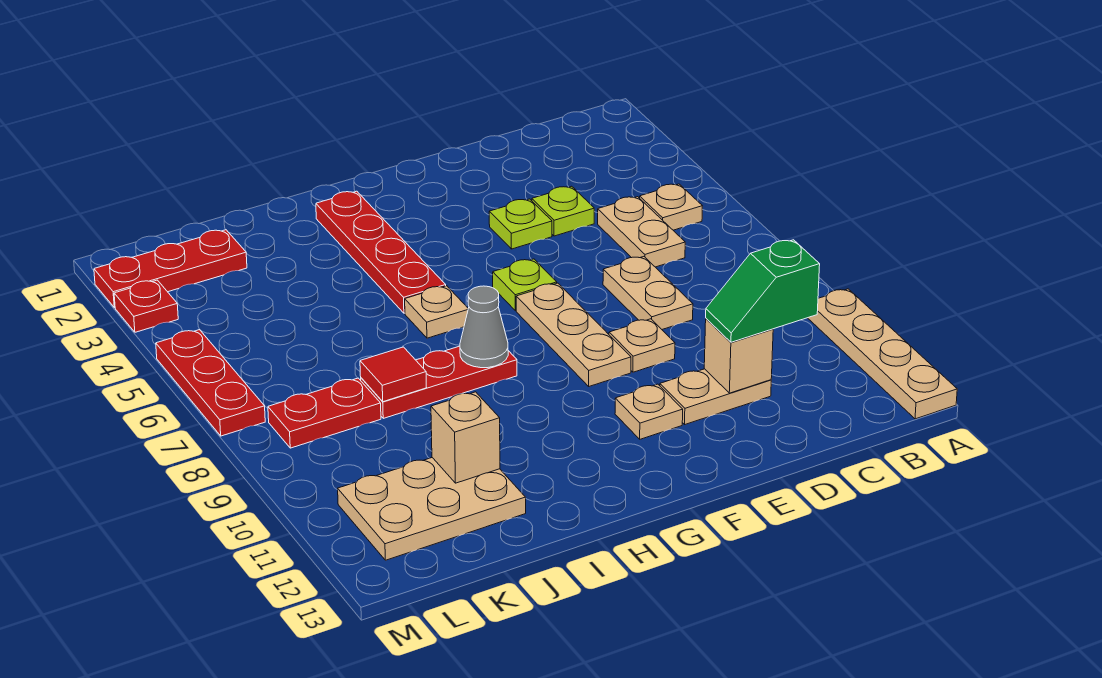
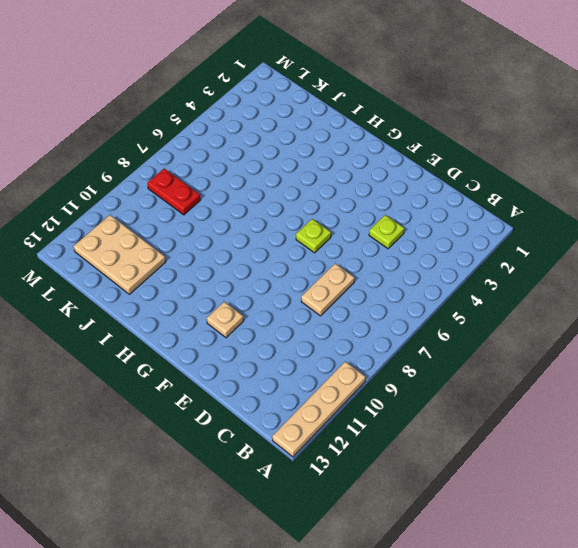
none -> tan 1x1 plate [640,184,702,230]
none -> tan 1x2 plate [598,197,685,267]
none -> tan 1x2 plate [660,369,771,424]

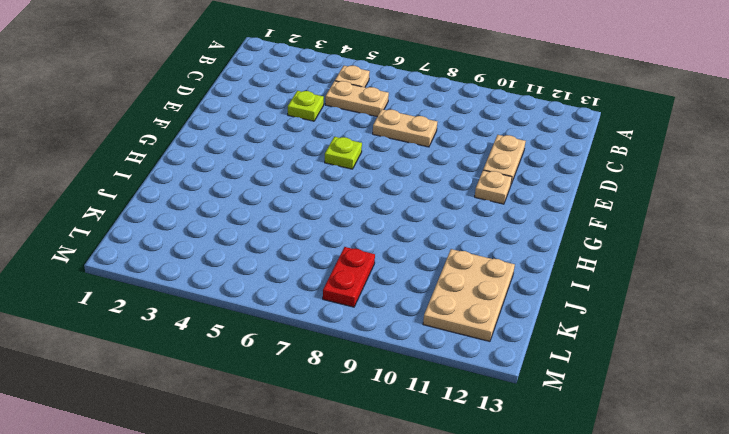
none -> tan 1x4 plate [808,289,957,419]
none -> lime 1x1 plate [489,199,552,249]
none -> tan 1x1 plate [609,319,675,372]

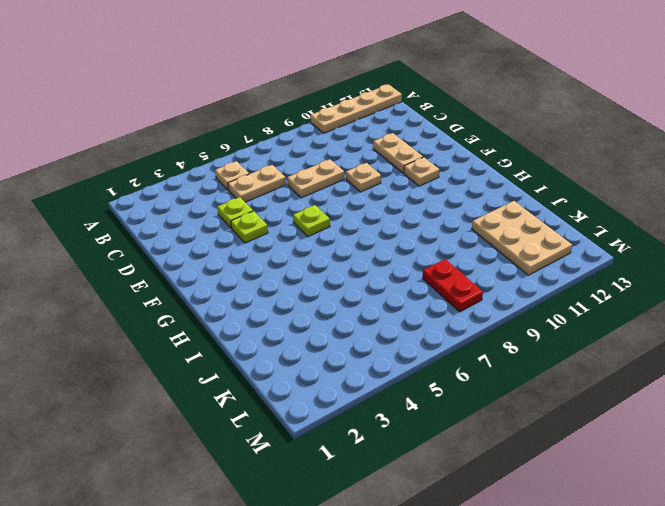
none -> tan 1x3 plate [516,283,631,386]
none -> red 1x4 plate [316,191,446,313]
none -> tan 1x1 plate [405,286,468,338]

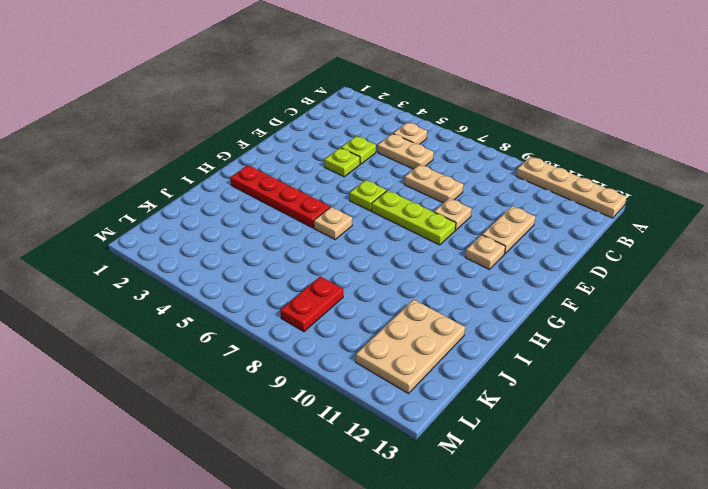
lime 1x3 plate [371,190,456,245] -> tan 1x3 plate [516,283,631,386]
none -> red 1x3 plate [361,346,517,418]
none -> red 1x3 plate [94,230,247,308]
none -> red 1x1 plate [114,280,178,332]

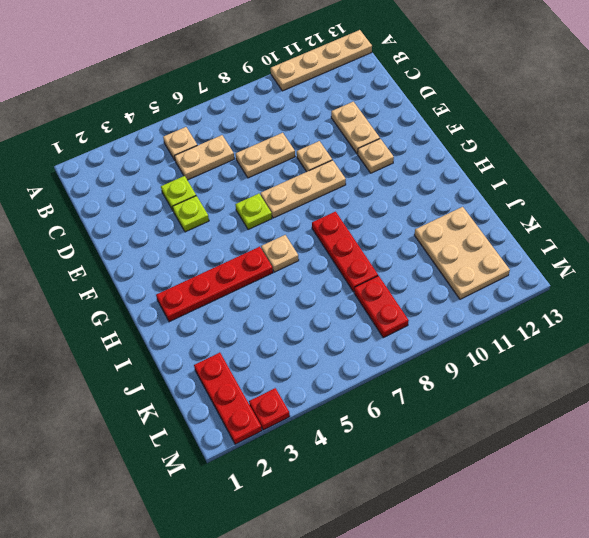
none -> red 1x3 plate [156,330,265,436]
none -> tan 1x1 brick [704,319,773,393]
none -> grey 1x1 cone [460,286,508,368]

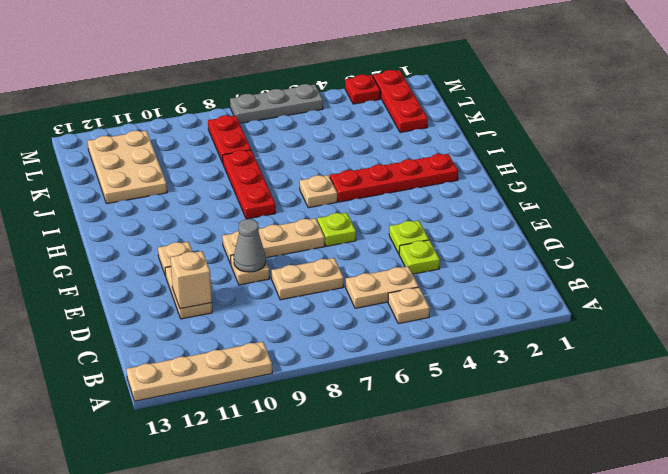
grey 1x1 cone [234,219,266,272] -> grey 1x1 cone moved to [460,286,508,368]
grey 1x3 plate [230,84,323,123] -> red 1x3 plate [156,330,265,436]
none -> red 1x1 tile [360,347,427,402]
none -> tan 1x1 brick [431,392,500,483]
none -> green 1x2 slope [706,240,820,342]

